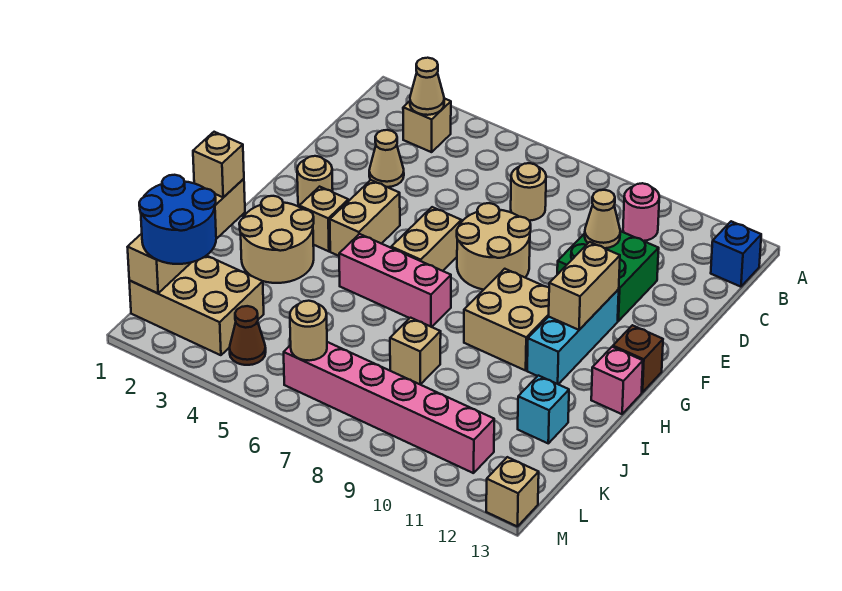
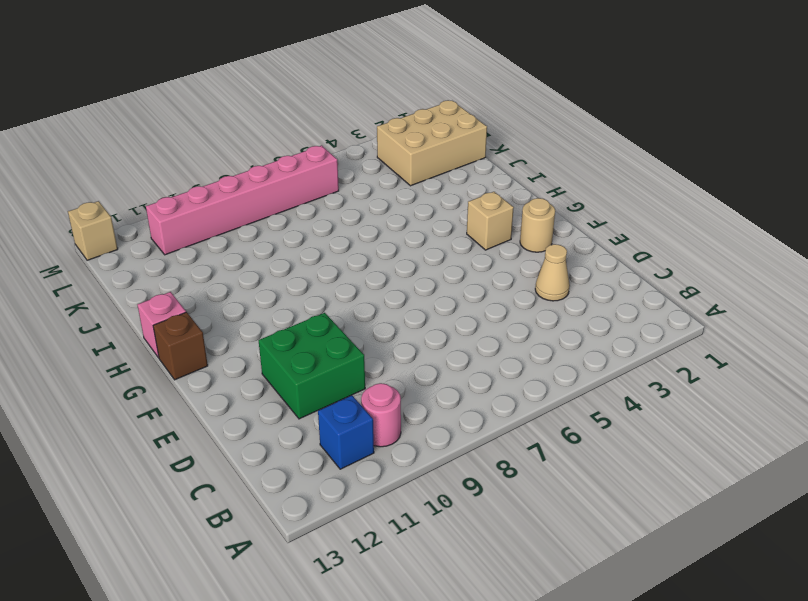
blue 1x1 brick [318,395,374,469] -> blue 1x1 brick moved to [711,221,761,287]
none -> tan 1x1 brick [403,98,451,152]
none -> tan 1x1 round brick [511,163,546,221]
none -> tan 2x2 round brick [457,203,531,290]
none -> tan 1x2 brick [330,180,400,256]

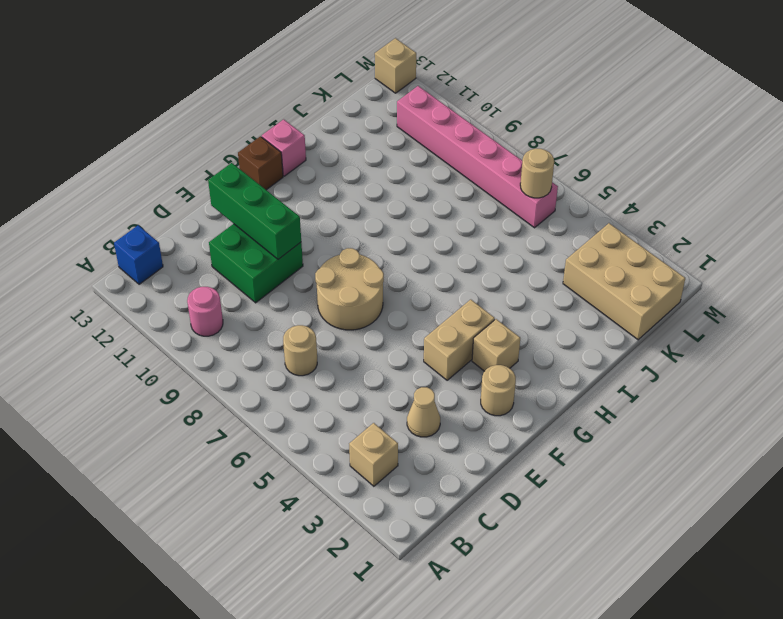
green 1x3 brick [208,163,301,259] -> none
none -> tan 1x2 brick [391,207,461,271]
none -> cyan 1x3 brick [527,289,619,384]
none -> tan 2x2 brick [464,269,549,370]
none -> tan 2x2 round brick [239,196,314,283]

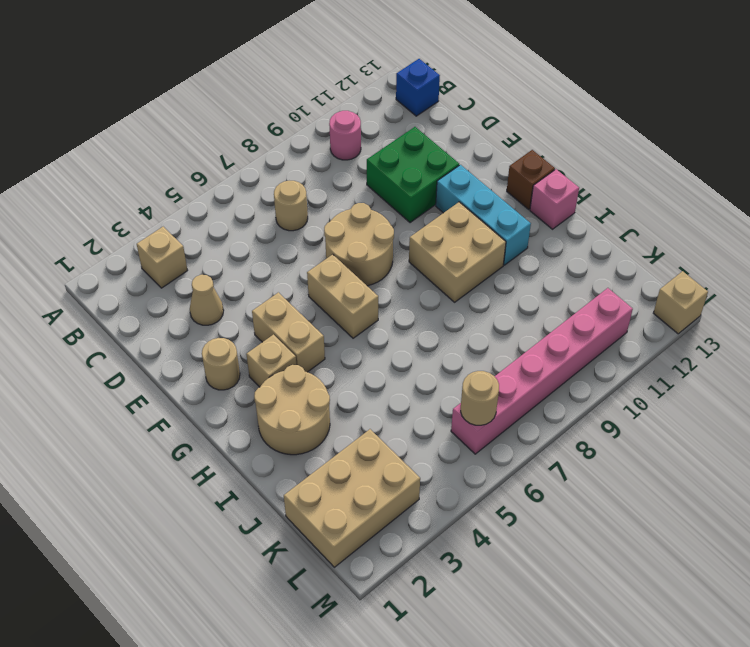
none -> pink 1x3 brick [339,234,451,327]
none -> tan 1x1 brick [390,318,441,385]
none -> cyan 1x1 brick [518,376,569,443]
none -> brown 1x1 cone [229,306,266,365]

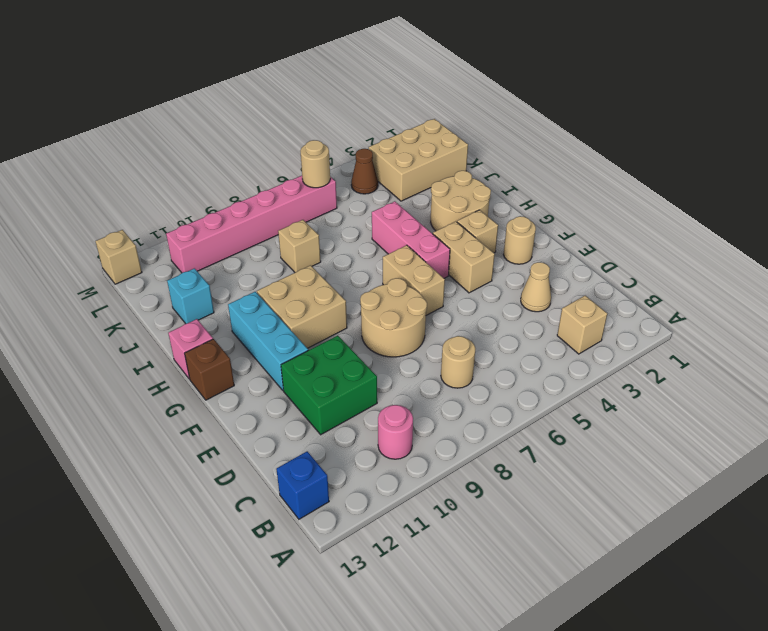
pink 1x3 brick [372,201,450,278] -> pink 1x3 brick turned to [339,234,451,327]
none -> tan 1x1 cone [410,58,444,115]
none -> tan 1x1 cone [585,190,620,248]
none -> tan 1x2 brick [549,242,620,330]
none -> tan 1x4 brick [128,179,245,293]

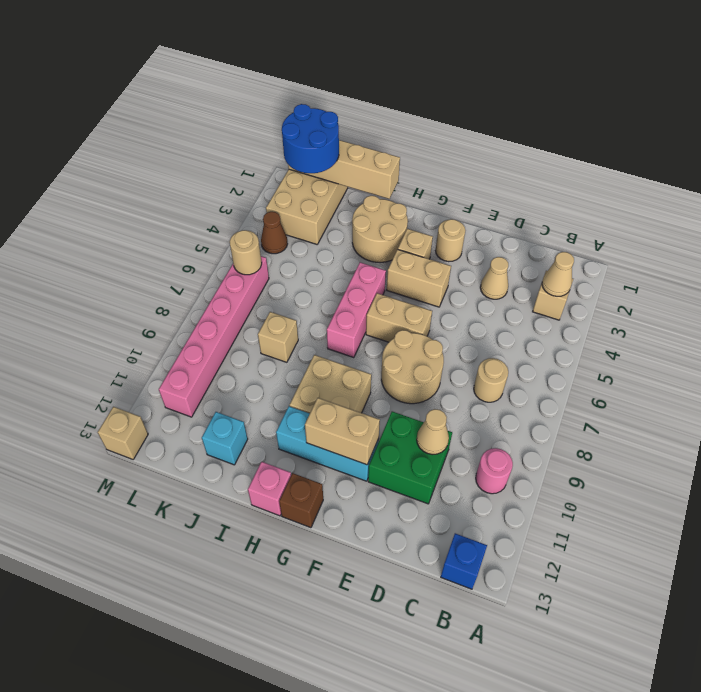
none -> tan 1x1 brick [193,132,244,197]

